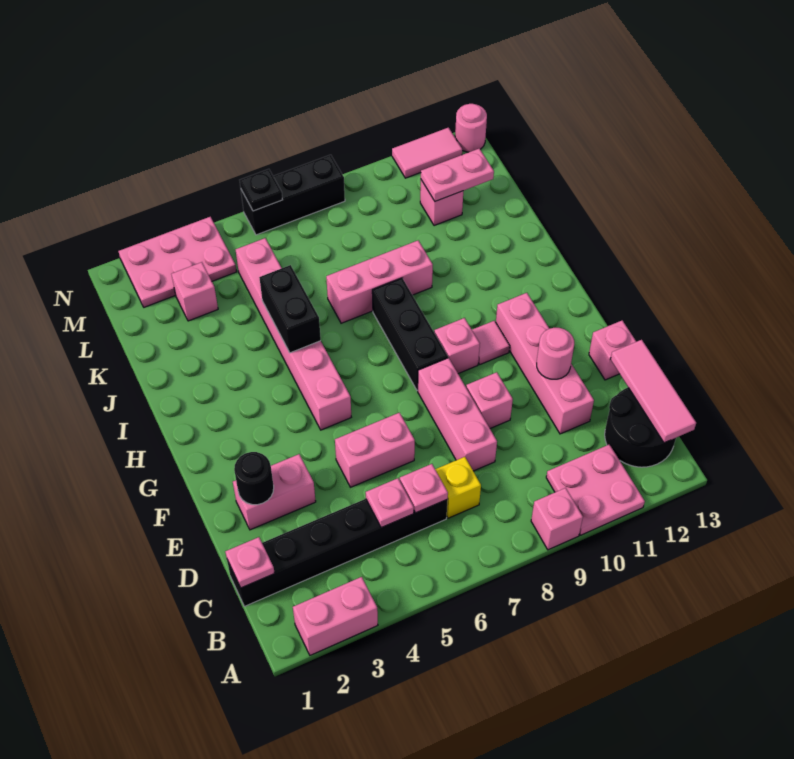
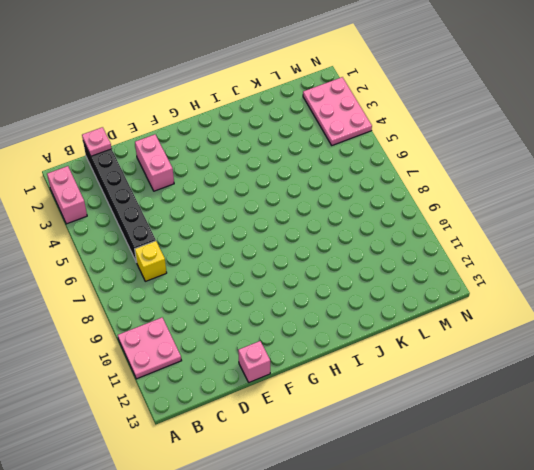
none -> pink 1x1 brick [531,488,583,550]
none -> black 2x2 round brick [605,388,676,467]
none -> pink 1x3 brick [418,358,497,471]
none -> pink 1x4 brick [496,293,594,434]

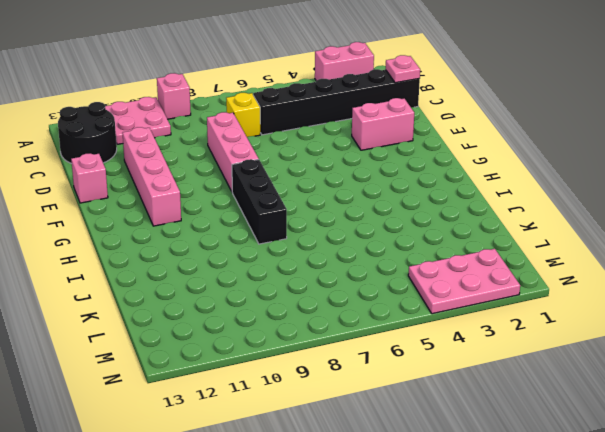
none -> pink 1x2 brick [335,413,415,487]
none -> pink 1x1 brick [466,372,513,428]
none -> pink 1x6 brick [236,238,351,430]
none -> pink 1x1 brick [434,318,480,374]

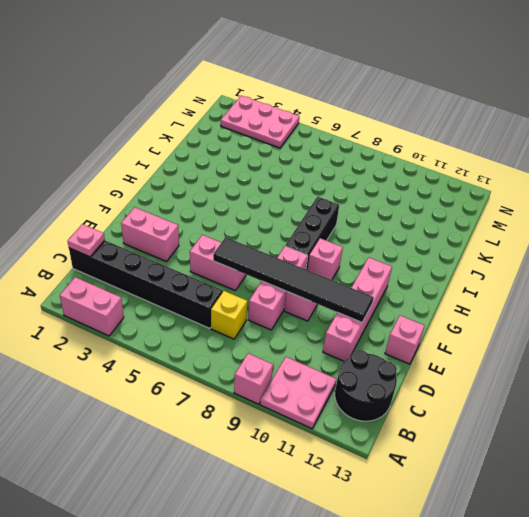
black 1x6 tile [213,237,374,322] -> pink 1x1 round brick [537,328,574,379]
none -> pink 1x6 brick [236,238,351,430]
none -> pink 1x1 tile [472,321,510,364]
none -> pink 1x3 brick [326,241,433,323]
none -> pink 1x1 brick [172,262,218,321]

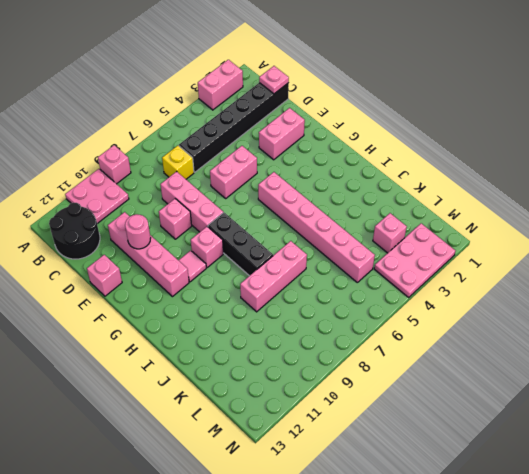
none -> pink 1x1 brick [420,180,463,226]
none -> black 1x3 brick [241,155,345,235]
none -> pink 1x2 tile [392,128,462,178]
none -> pink 1x1 round brick [455,104,487,152]

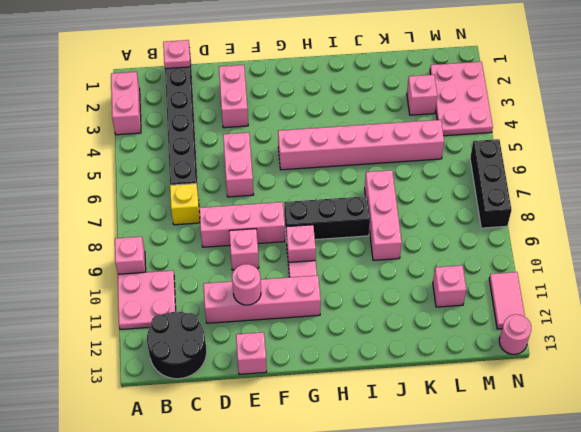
none -> pink 1x3 tile [611,340,696,443]
none -> pink 1x1 plate [366,478,414,528]
none -> pink 1x1 plate [400,464,448,513]
none -> black 1x1 round brick [234,452,274,505]

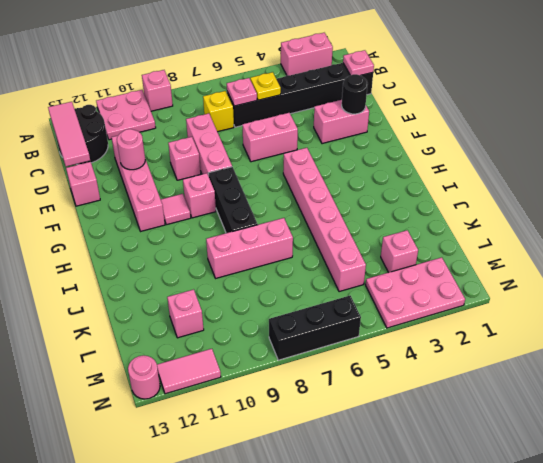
yellow 1x1 plate [250,72,281,100] -> pink 1x1 plate [366,478,414,528]
none -> black 1x2 brick [259,265,321,353]
none -> pink 1x2 plate [421,149,494,201]
none -> black 1x1 plate [240,169,283,211]

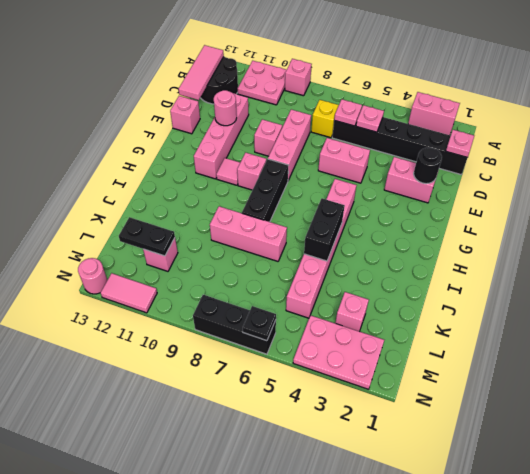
black 1x2 plate [119,217,175,256] -> pink 1x2 plate [421,149,494,201]

